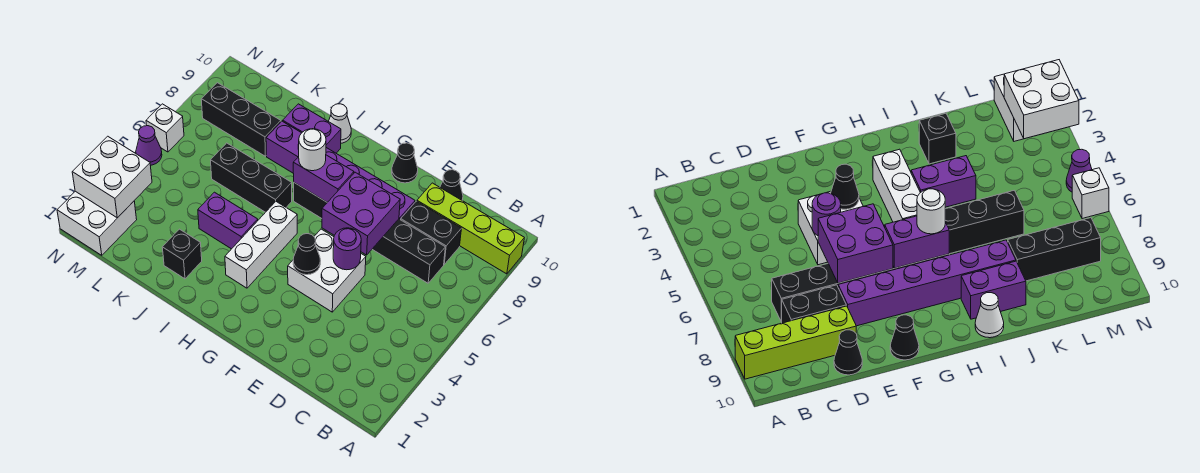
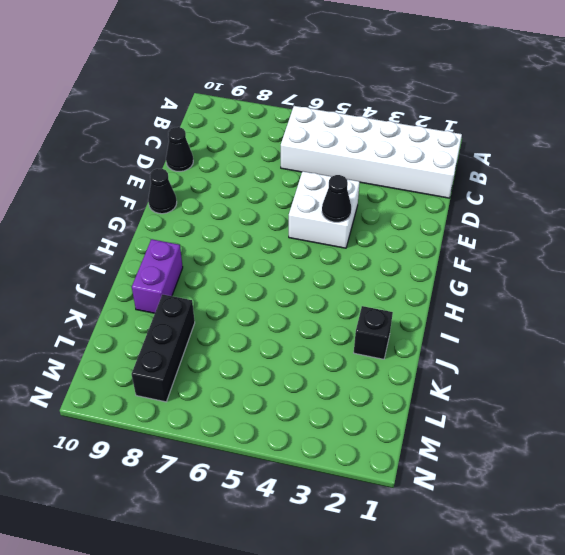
white 2x6 brick [281,106,462,198] -> none
none -> lime 1x4 brick [417,183,524,274]
none -> black 1x6 brick [294,183,445,283]
none -> black 1x2 brick [401,201,461,264]

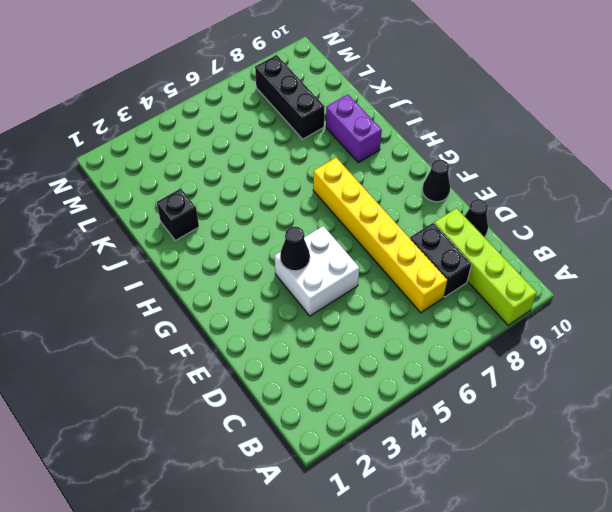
yellow 1x6 brick [313,158,447,313] -> black 1x6 brick [294,183,445,283]
none -> purple 1x6 brick [266,121,415,220]
none -> white 1x3 brick [225,202,297,288]
none -> purple 1x2 brick [198,192,258,249]

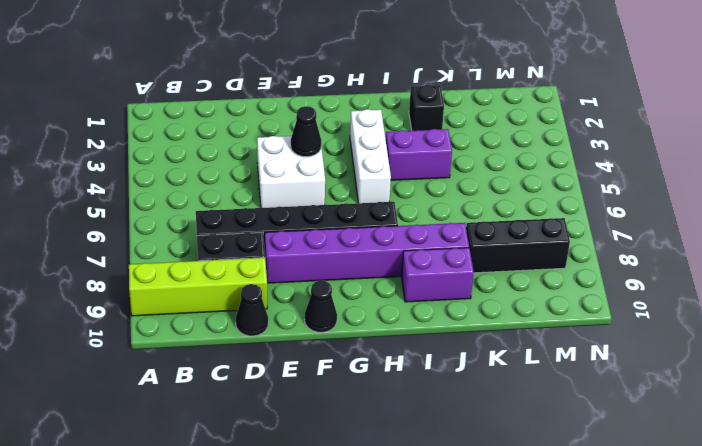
none -> black 1x3 brick [211,143,292,212]
none -> white 1x1 cone [329,104,351,143]
none -> white 2x2 brick [57,191,137,255]

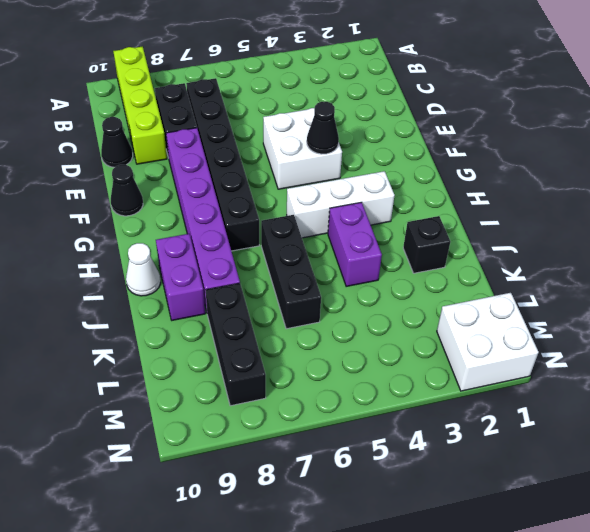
none -> purple 1x1 cone [136,126,162,165]
none -> white 1x1 brick [146,104,184,152]
none -> purple 1x1 round brick [333,228,361,270]

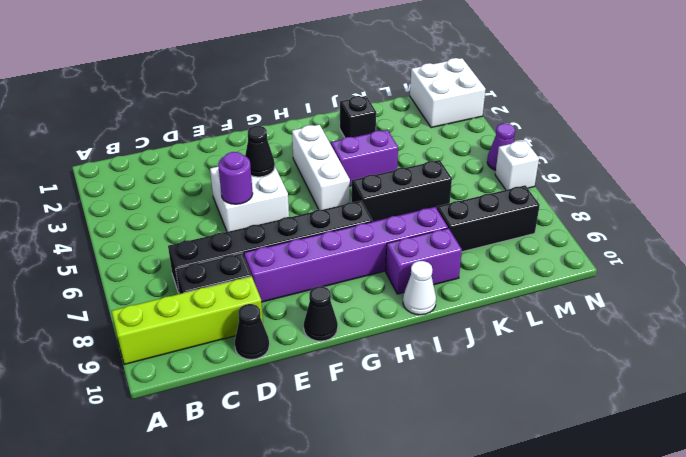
none -> purple 2x2 brick [322,172,400,255]
none -> purple 1x2 brick [293,155,354,202]
none -> white 2x2 brick [72,136,152,218]

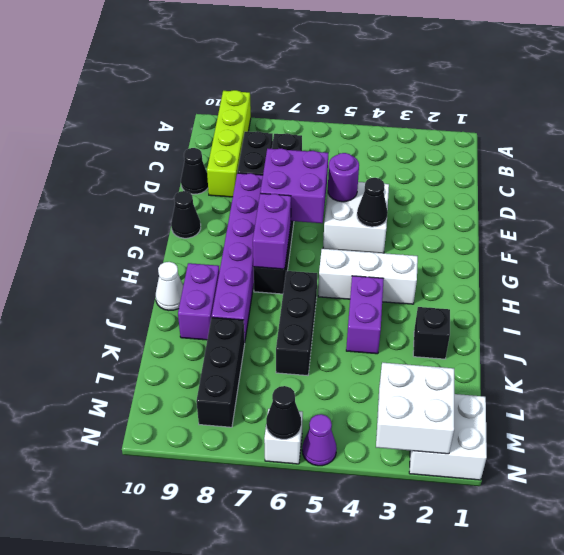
black 1x1 cone [266,386,301,439] -> none
none -> white 1x1 round brick [299,129,326,171]

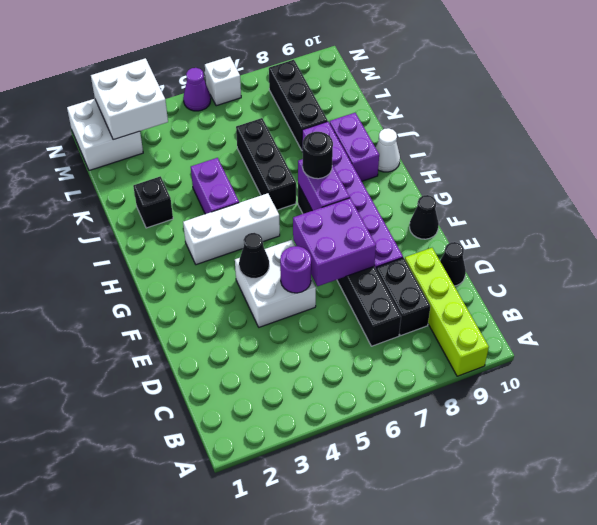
black 1x1 round brick [303,132,333,179] -> white 1x1 round brick [299,129,326,171]

